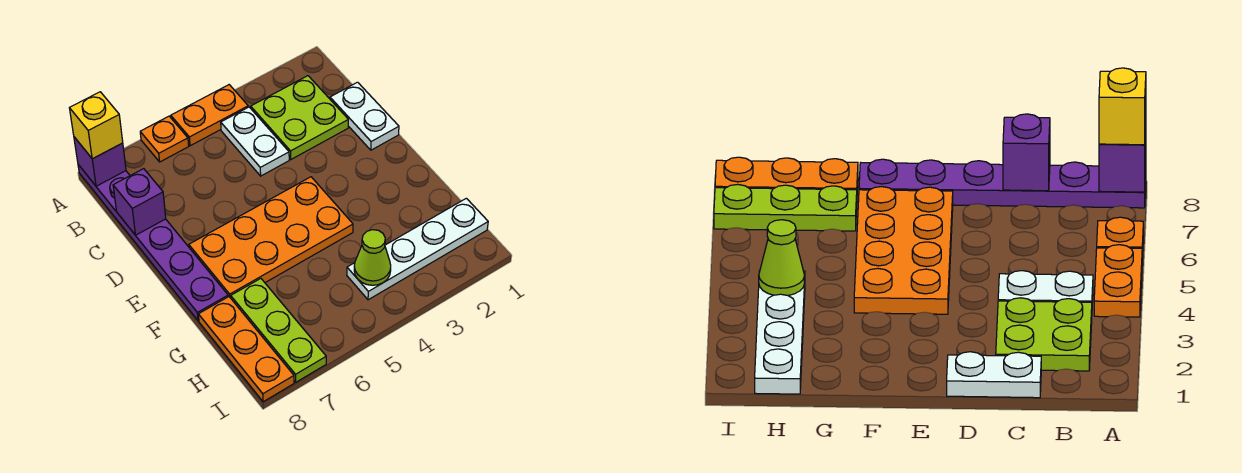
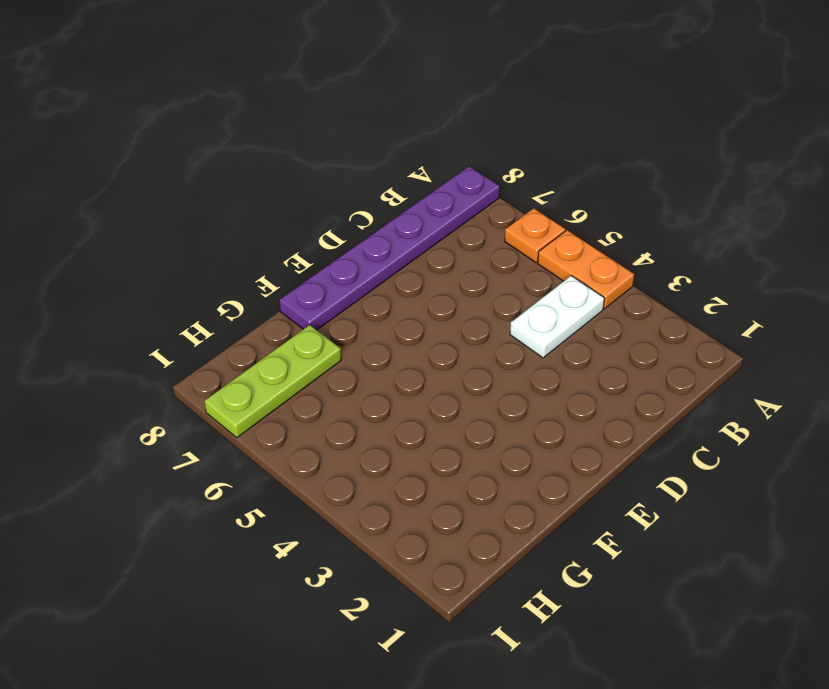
none -> lime 2x2 plate [251,76,348,159]
none -> white 1x2 plate [330,82,399,150]
none -> orange 2x4 plate [189,177,353,298]

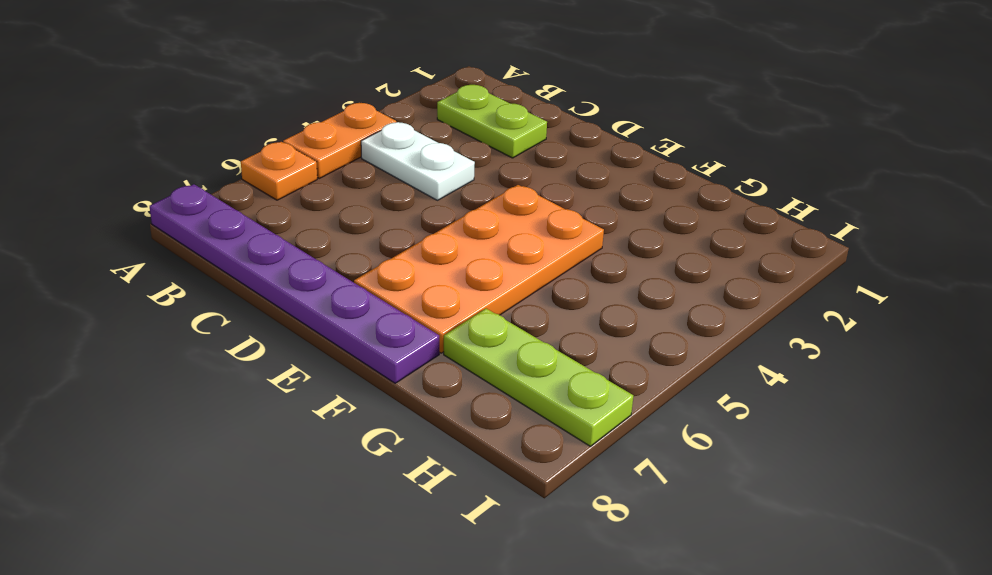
lime 1x2 plate [437,85,547,158] -> lime 2x2 plate [251,76,348,159]
none -> white 1x2 plate [330,82,399,150]
none -> orange 1x3 plate [198,297,294,402]
none -> white 1x4 plate [347,198,488,300]

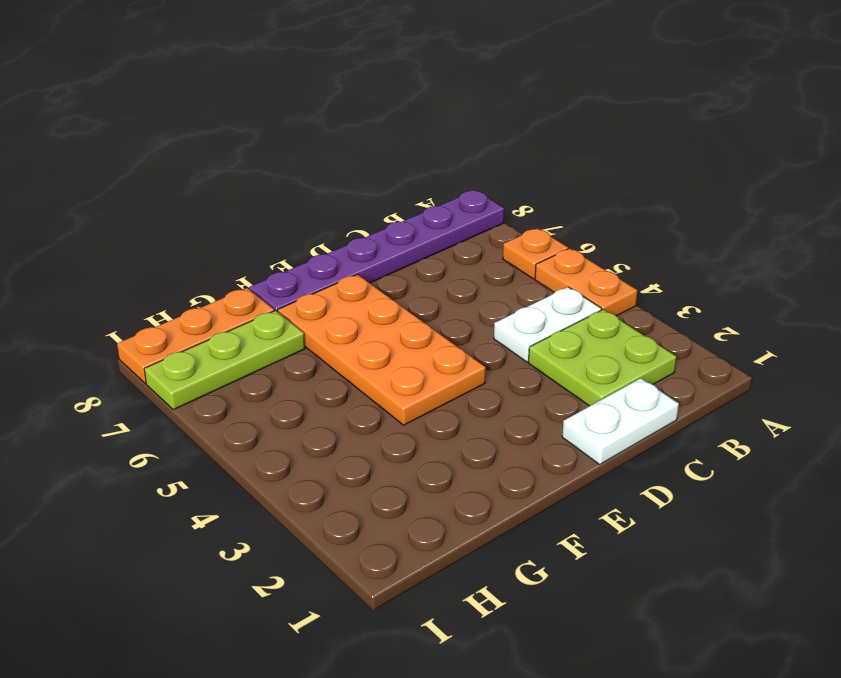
none -> white 1x4 plate [347,198,488,300]
none -> purple 1x1 brick [74,137,126,186]
none -> purple 1x1 brick [113,169,166,235]

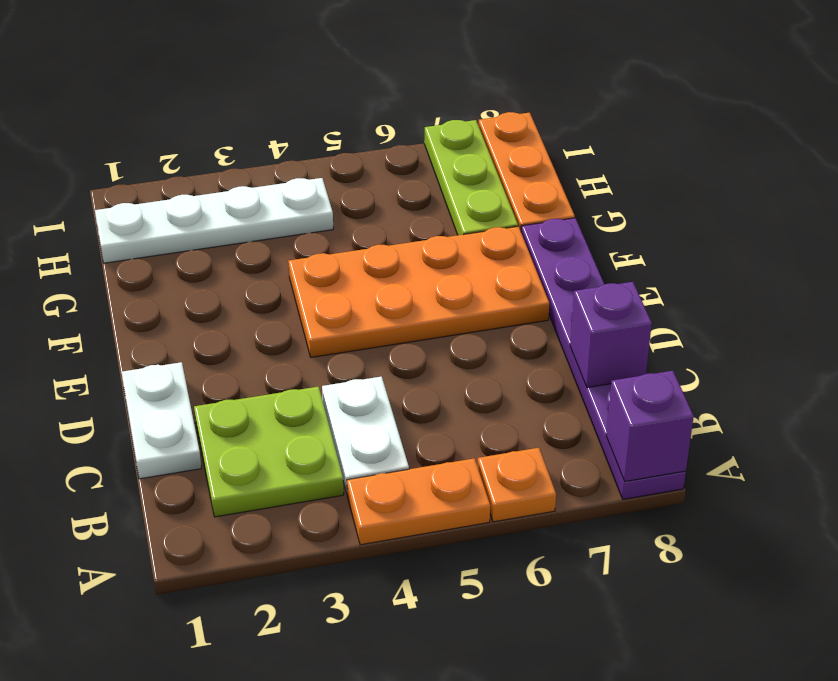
none -> lime 1x1 cone [354,230,391,285]
none -> yellow 1x1 brick [70,92,123,159]

